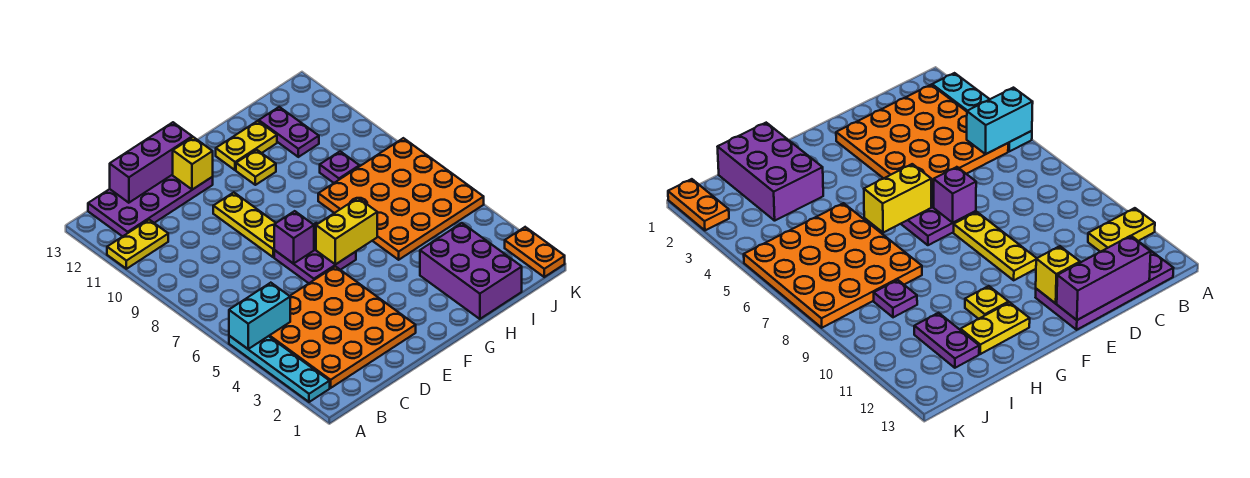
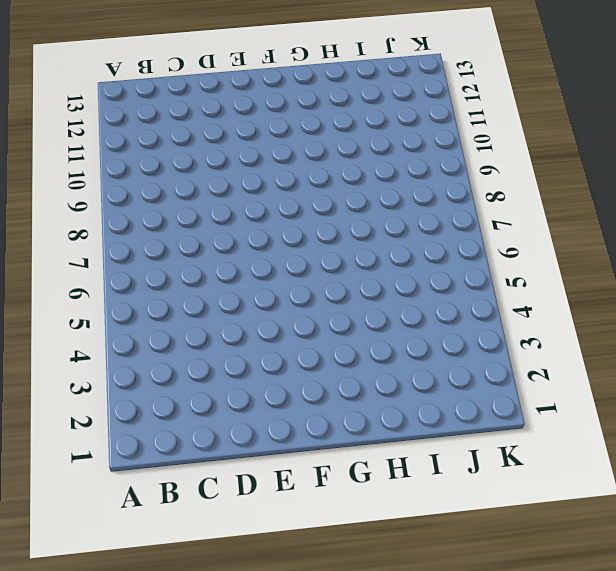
none -> cyan 1x4 plate [229,336,330,402]
none -> yellow 1x2 plate [107,220,168,269]
none -> orange 4x4 plate [269,266,416,388]

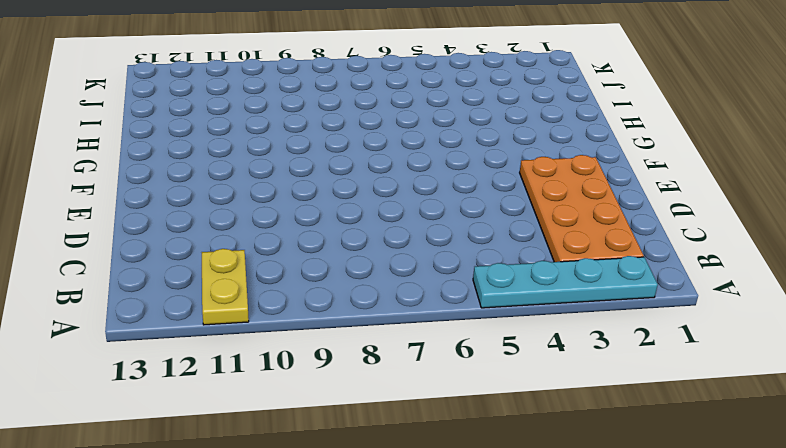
orange 2x4 plate [520,155,644,262] -> orange 4x4 plate [269,266,416,388]
none -> purple 2x4 plate [88,175,213,237]
none -> purple 2x2 plate [274,223,356,283]
none -> yellow 1x3 plate [213,192,275,257]

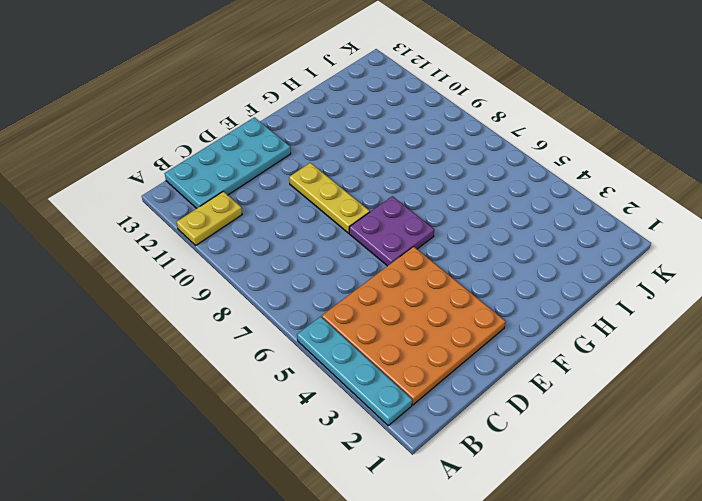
cyan 2x4 plate [165,117,291,208] -> purple 2x4 plate [88,175,213,237]
none -> yellow 1x1 plate [236,150,276,185]
none -> yellow 1x2 plate [216,121,277,170]
none -> purple 2x3 brick [420,223,522,319]

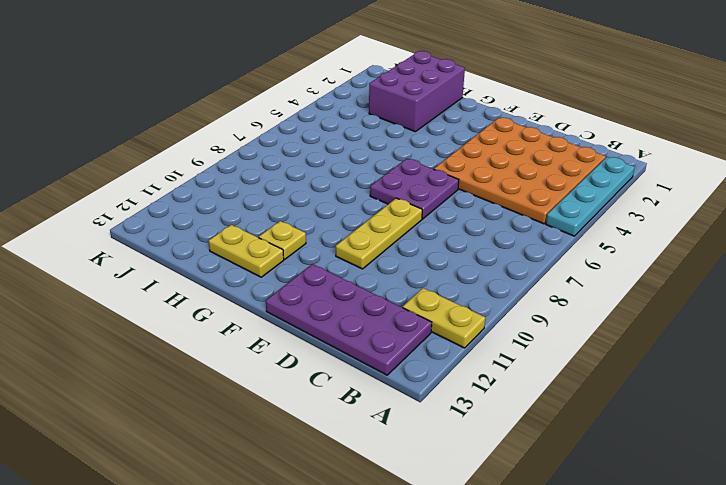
none -> orange 4x4 plate [318,138,484,260]
none -> purple 1x1 plate [320,151,359,183]
none -> purple 1x2 plate [259,107,319,157]

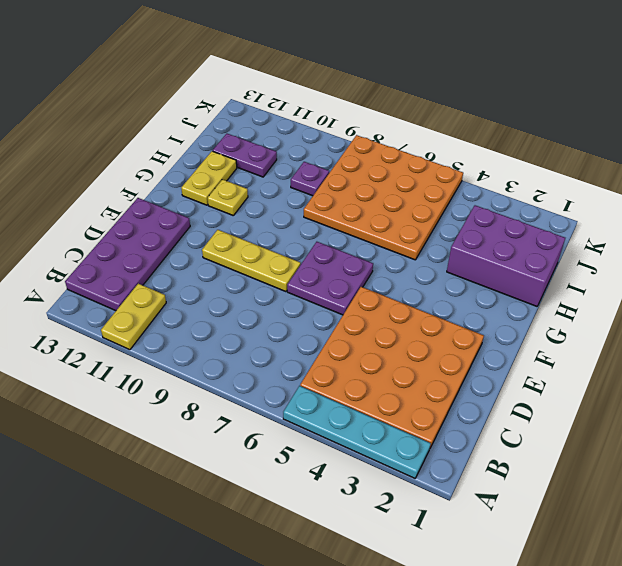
none -> orange 1x2 plate [505,227,565,277]
none -> cyan 1x2 brick [229,283,290,349]
none -> purple 1x3 brick [110,122,192,203]

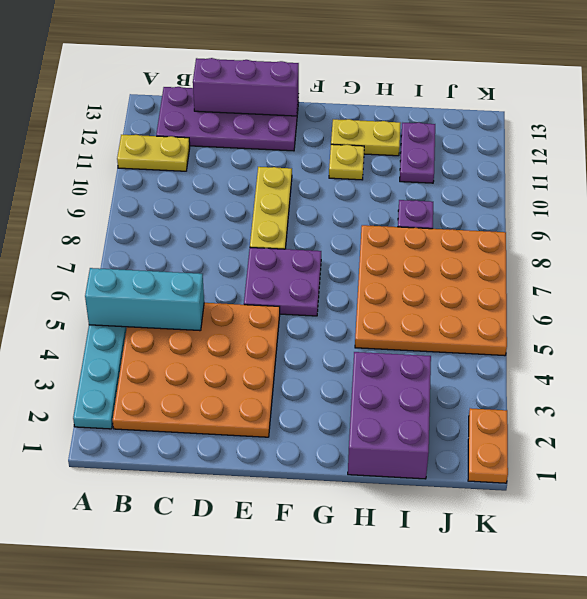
cyan 1x3 brick [85,268,204,331] -> cyan 1x2 brick [229,283,290,349]
none -> purple 1x1 brick [274,211,314,264]
none -> yellow 1x1 brick [173,137,213,190]
none -> yellow 1x2 brick [316,198,377,265]

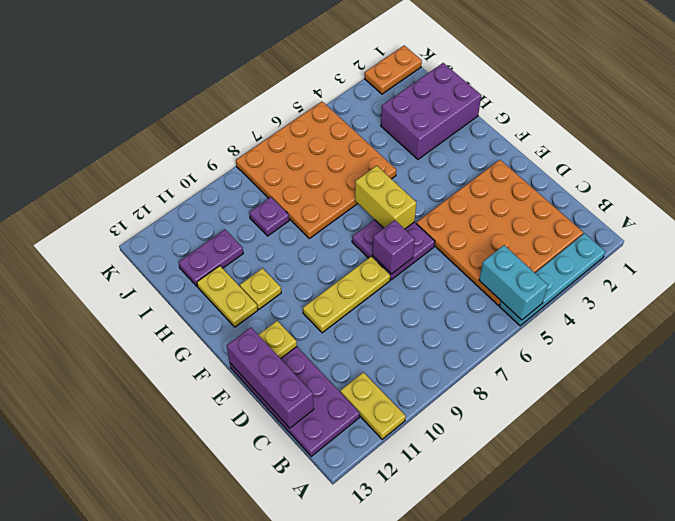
yellow 1x1 plate [259,321,297,359] -> yellow 1x1 brick [173,137,213,190]

